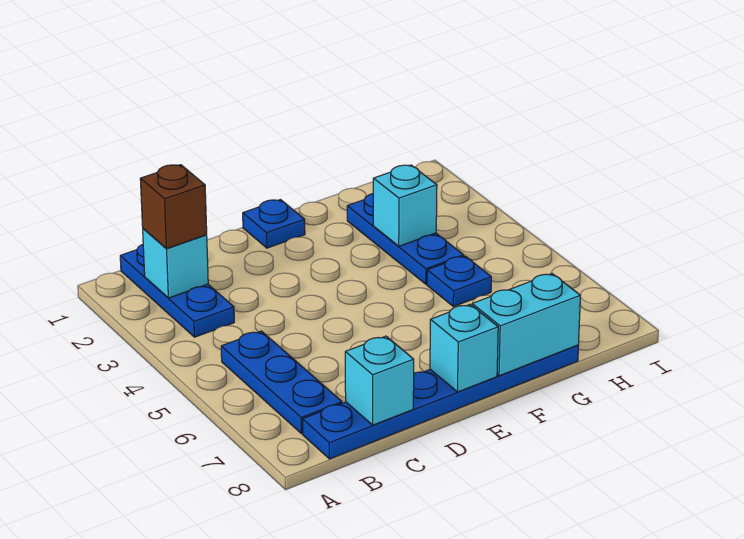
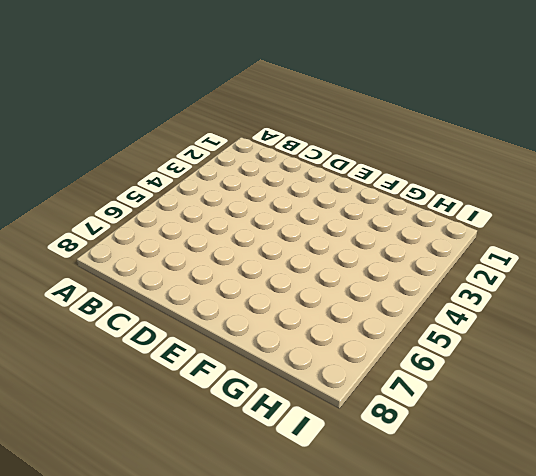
none -> blue 1x3 plate [120,244,234,337]
none -> blue 1x3 plate [221,331,342,434]
none -> blue 1x6 plate [302,345,578,459]

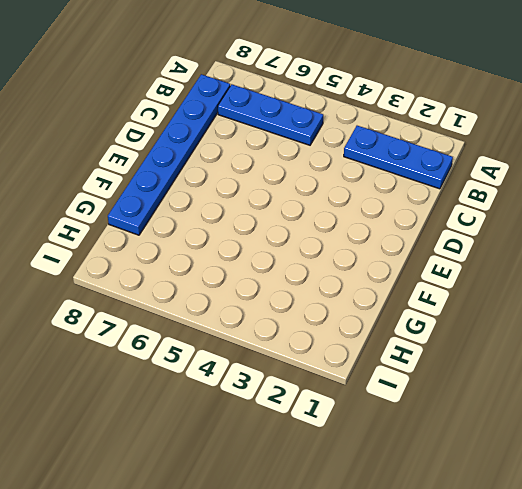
none -> blue 1x1 plate [243,200,305,248]
none -> blue 1x3 plate [347,194,464,284]
none -> blue 1x1 plate [427,256,491,307]

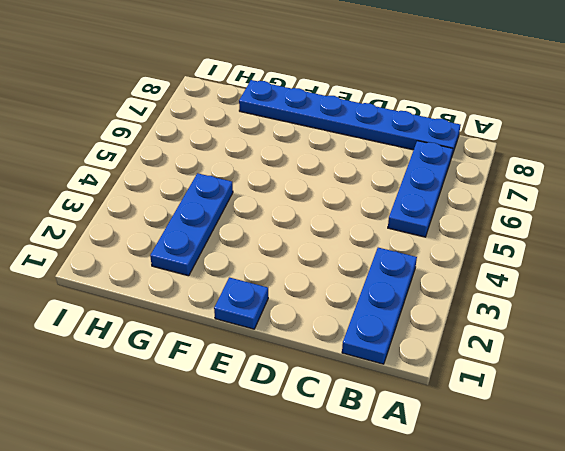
none -> blue 1x1 plate [427,256,491,307]
none -> cyan 1x1 brick [143,229,208,298]
none -> cyan 1x1 brick [345,336,414,425]

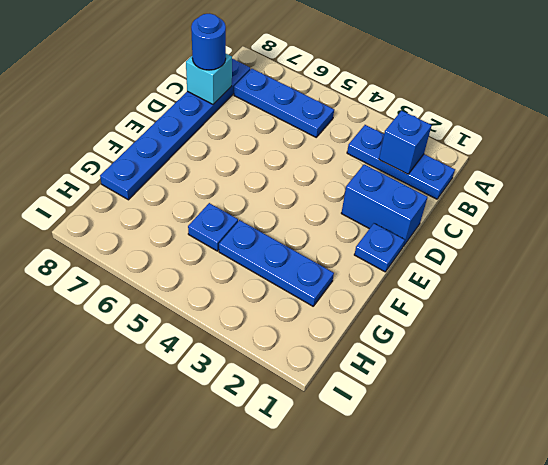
blue 1x1 brick [379,111,432,174] -> cyan 1x1 brick [143,229,208,298]
blue 1x1 round brick [191,14,226,70] -> none
blue 1x2 brick [341,164,427,247] -> none
none -> cyan 1x1 brick [430,304,498,392]
none -> cyan 1x2 brick [472,273,580,376]
none -> cyan 1x1 brick [373,165,437,246]

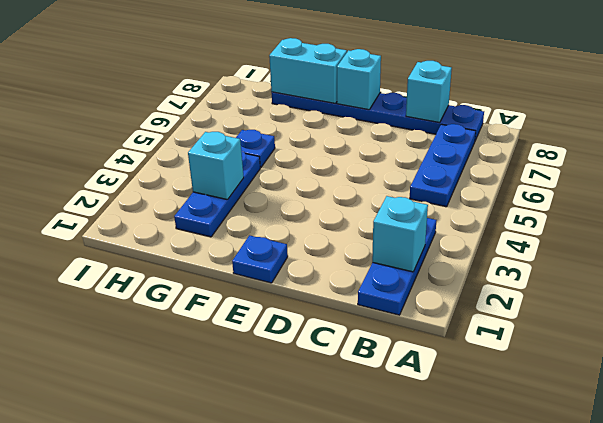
none -> brown 1x1 brick [140,165,207,248]

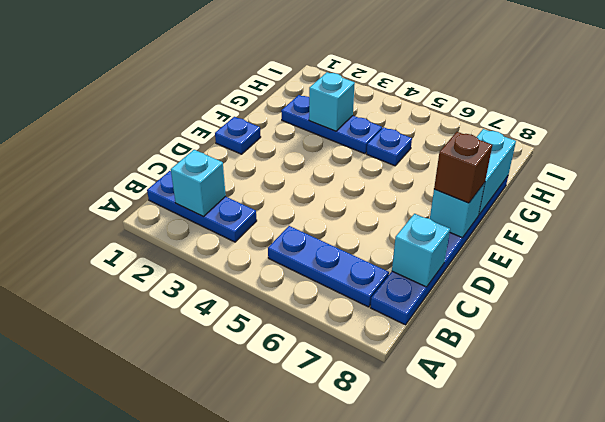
brown 1x1 brick [434,132,492,203] -> brown 1x1 brick moved to [140,165,207,248]

